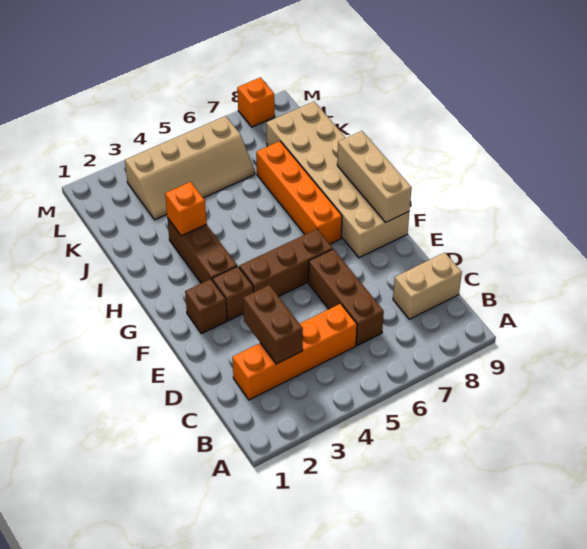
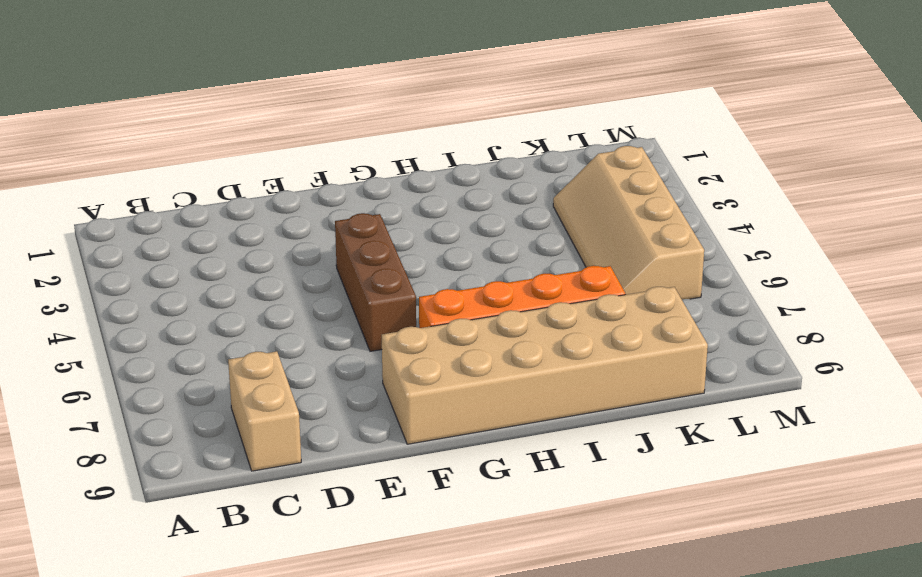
none -> orange 1x4 brick [232,304,357,400]
none -> brown 1x3 brick [308,249,384,345]
none -> brown 1x1 brick [185,279,227,334]

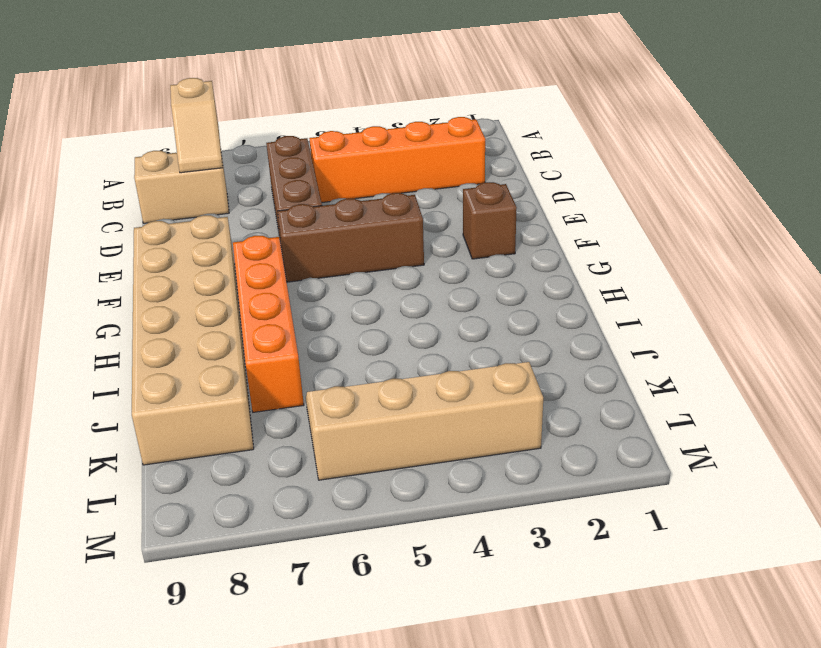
tan 1x2 slope [170,78,223,173] -> none
none -> brown 1x1 brick [212,266,253,321]
none -> brown 1x3 brick [167,218,237,283]
none -> orange 1x1 brick [237,77,275,127]

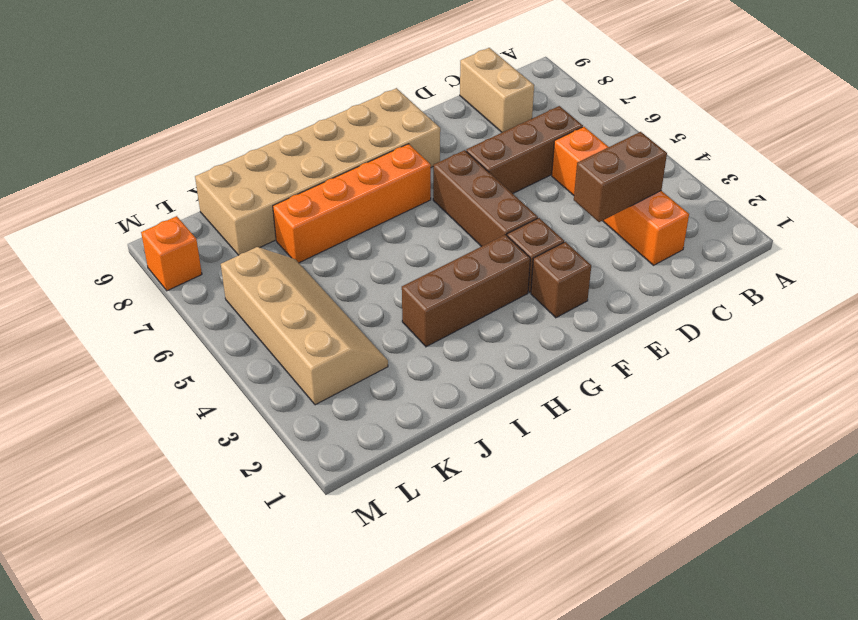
none -> tan 1x3 brick [337,131,412,223]
none -> orange 1x1 brick [165,182,207,236]

